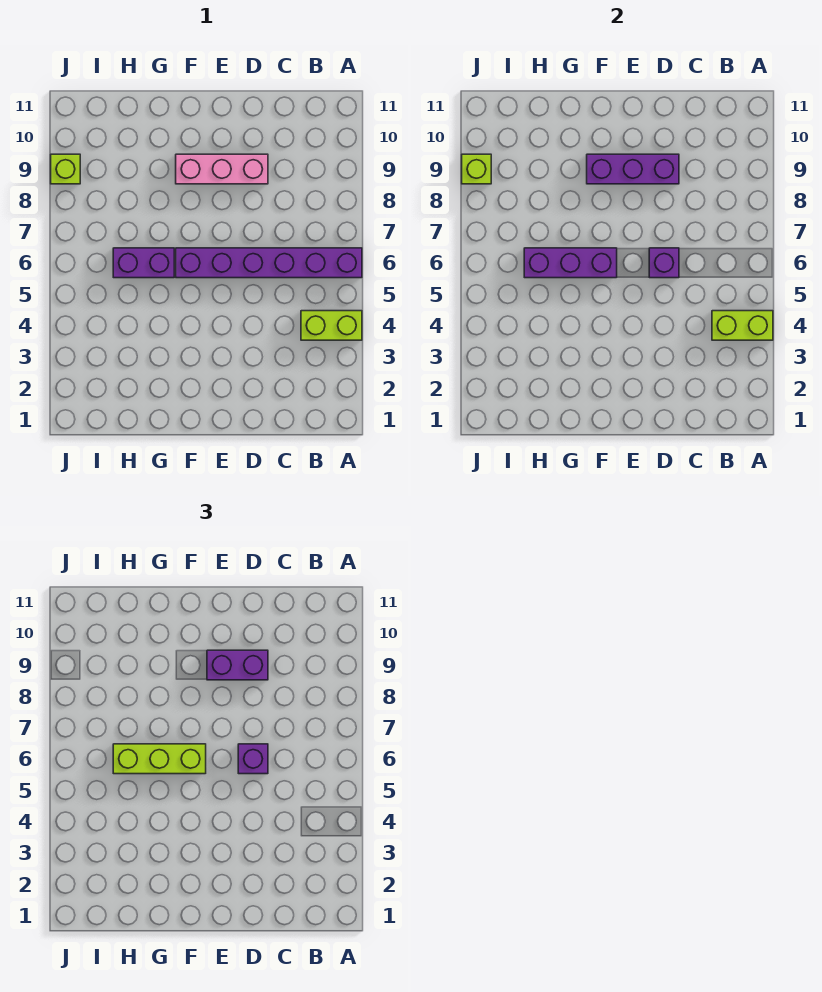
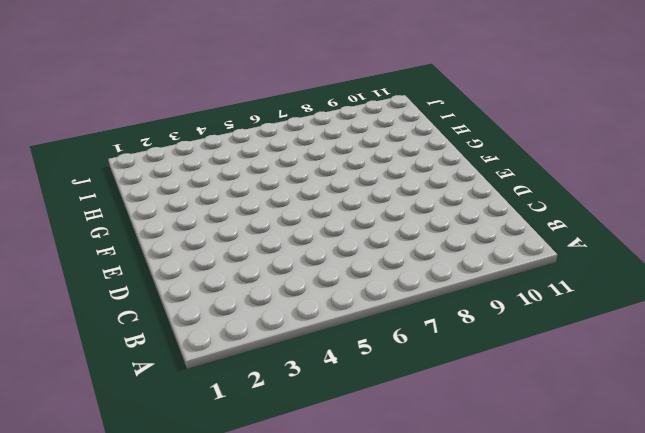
none -> lime 1x2 brick [301,311,362,340]
none -> purple 1x6 brick [176,248,362,278]
none -> pink 1x3 brick [176,154,268,184]

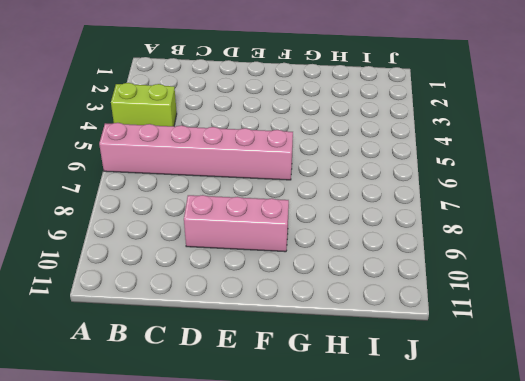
pink 1x6 brick [99,123,293,180] -> purple 1x6 brick [176,248,362,278]
none -> purple 1x2 brick [113,248,174,278]
none -> lime 1x1 brick [51,154,80,184]
none -> lime 1x2 brick [712,311,773,340]

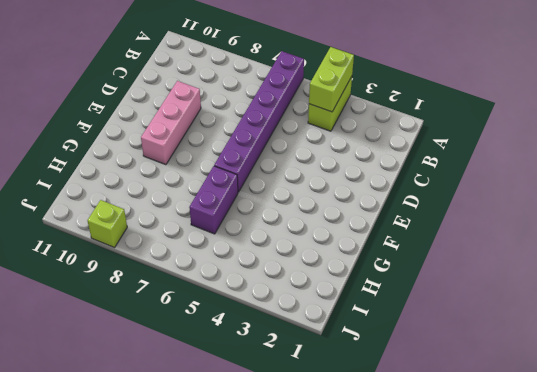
none -> purple 1x1 brick [649,248,679,278]
none -> purple 1x3 brick [587,154,679,184]
none -> purple 1x3 brick [524,248,617,278]

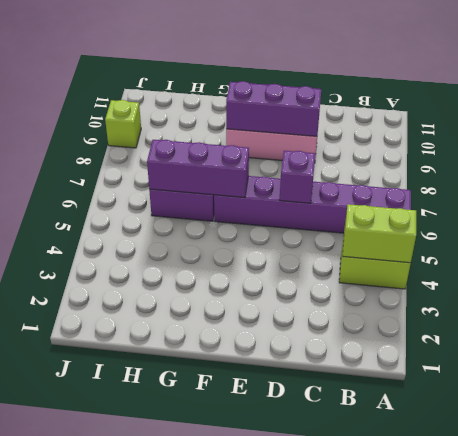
none -> lime 1x1 brick [462,154,491,184]
none -> purple 1x1 brick [238,744,268,774]
none -> purple 1x2 brick [207,650,268,680]

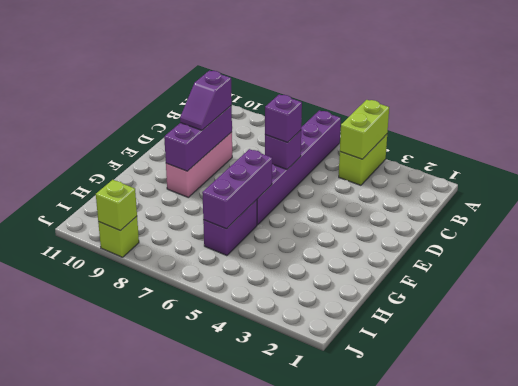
purple 1x2 slope [180,71,232,130] -> purple 1x2 brick [207,650,268,680]
none -> lime 1x3 brick [113,744,206,774]

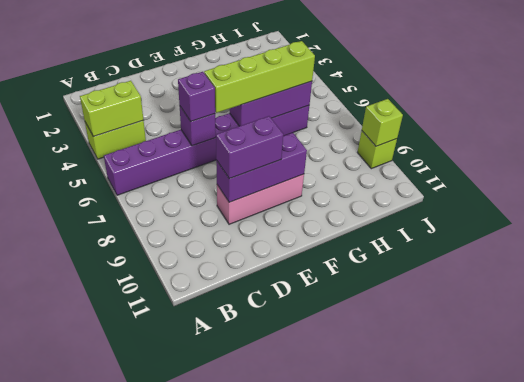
lime 1x4 brick [204,41,315,113] -> lime 1x3 brick [113,744,206,774]

